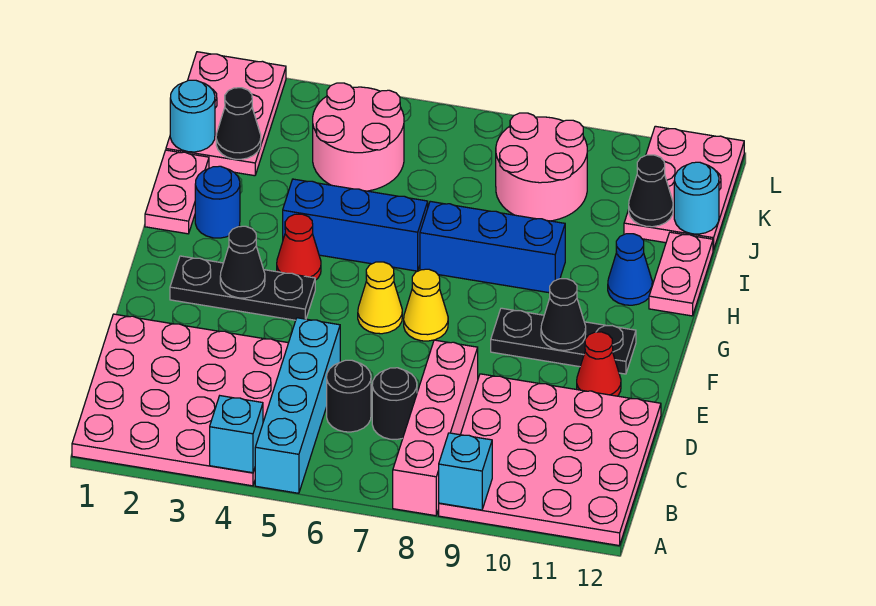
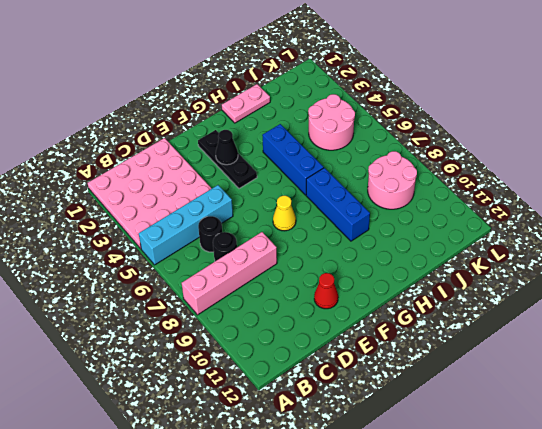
none -> pink 4x4 plate [439,374,661,546]
none -> yellow 1x1 cone [358,262,402,334]
none -> black 1x3 plate [491,308,636,374]
none -> red 1x1 cone [277,214,321,280]

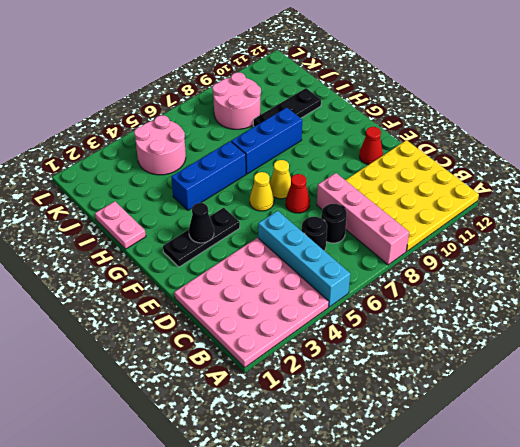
yellow 4x4 plate [346,140,479,251] -> pink 4x4 plate [439,374,661,546]
red 1x1 cone [286,174,310,213] -> red 1x1 cone moved to [277,214,321,280]
black 1x3 plate [253,88,321,127] -> black 1x3 plate moved to [491,308,636,374]
none -> blue 1x1 round brick [195,166,240,238]
none -> blue 1x1 cone [608,234,652,305]
none -> pink 1x2 plate [649,232,713,316]
none -> pink 2x3 plate [166,52,286,176]

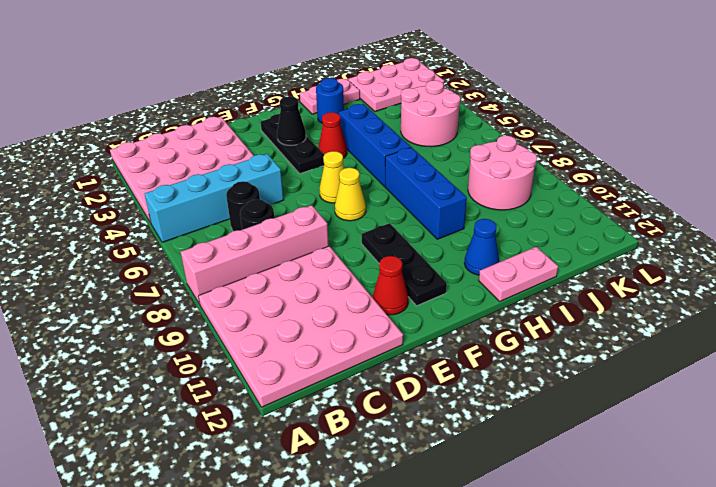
none -> pink 2x3 plate [624,126,744,250]
none -> cyan 1x1 brick [210,396,263,473]
none -> cyan 1x1 brick [439,433,492,510]
none -> black 1x1 cone [541,279,586,350]

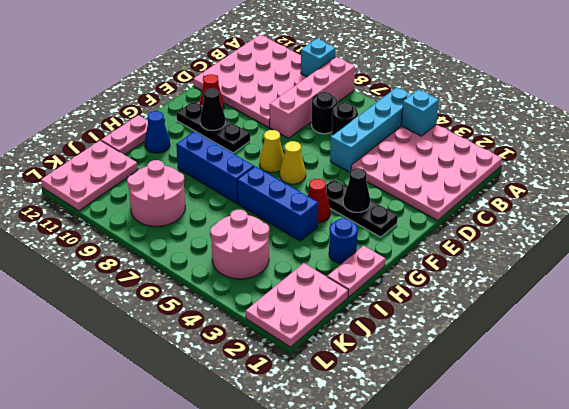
none -> cyan 1x1 round brick [170,80,215,152]
none -> black 1x1 cone [216,88,261,159]
none -> black 1x1 cone [629,155,673,227]
none -> cyan 1x1 round brick [674,162,719,234]

